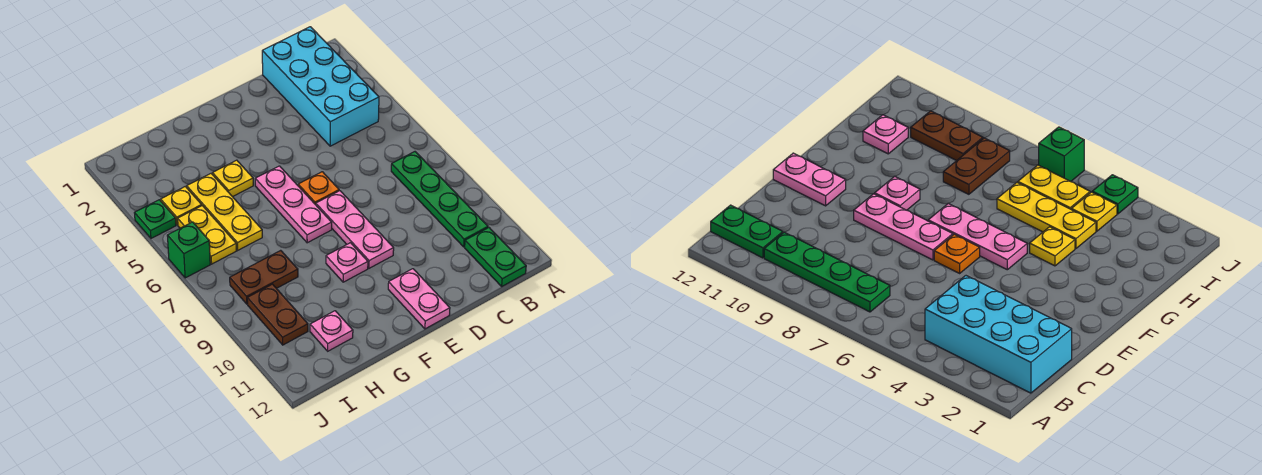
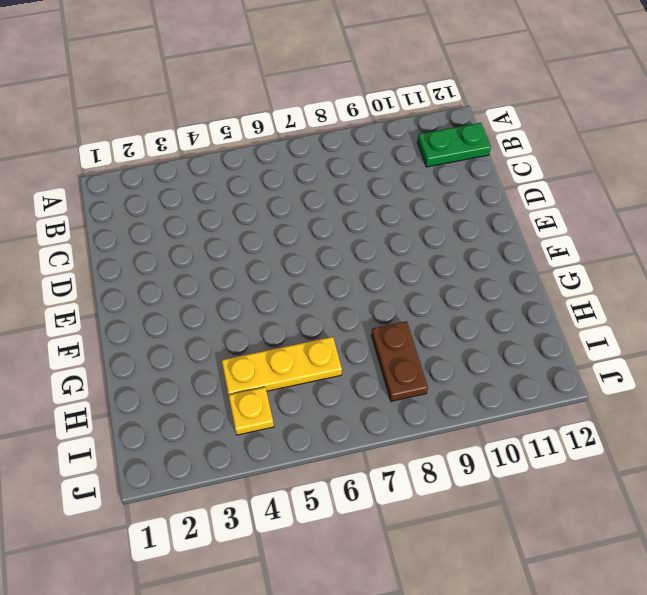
none -> cyan 2x4 brick [262,27,379,146]
none -> green 1x4 plate [391,152,488,247]
none -> orange 1x1 plate [298,172,339,205]

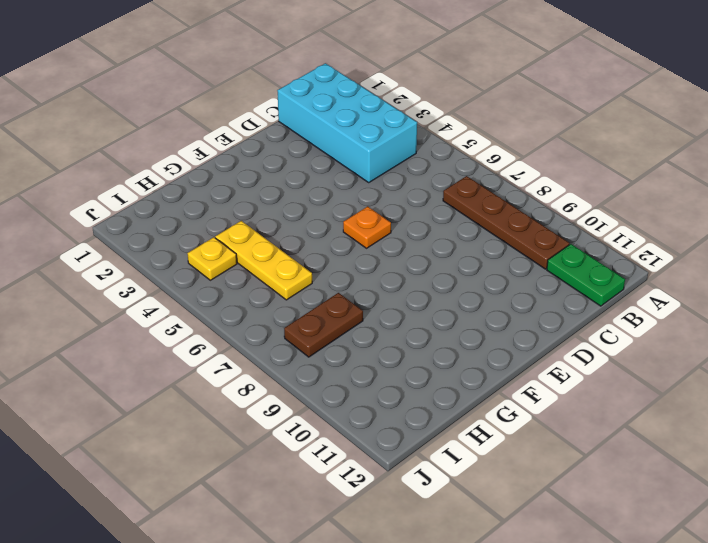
brown 1x4 plate [443,176,570,269] -> green 1x4 plate [391,152,488,247]
none -> pink 1x3 plate [316,191,394,268]
none -> pink 1x2 plate [388,269,450,329]
none -> pink 1x3 plate [255,166,332,243]

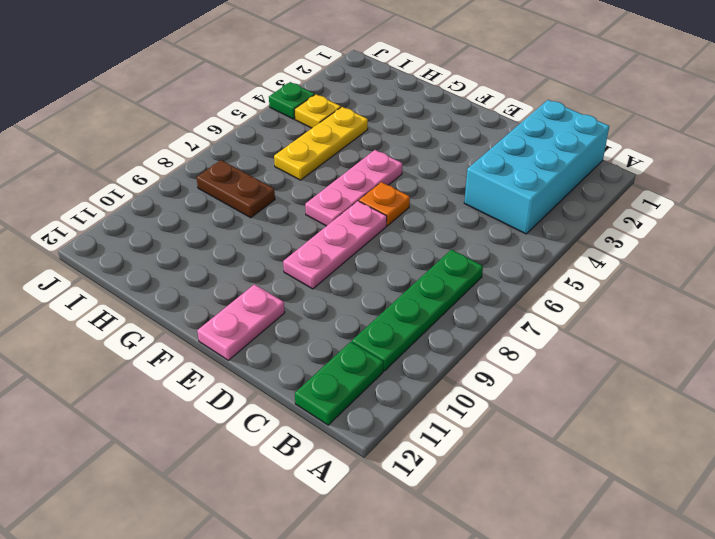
none -> pink 1x1 plate [326,243,368,282]
none -> yellow 1x1 plate [212,160,253,197]
none -> pink 1x1 plate [310,311,353,351]

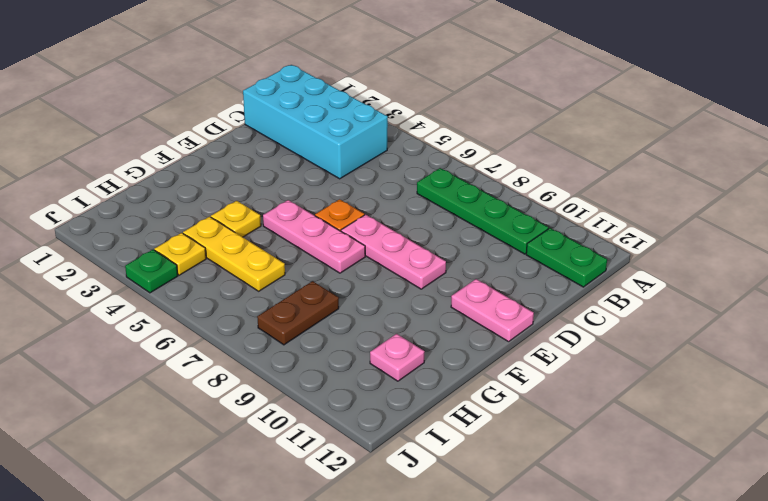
none -> pink 1x1 plate [326,243,368,282]
none -> yellow 1x2 plate [178,206,236,264]
none -> brown 1x2 plate [247,284,308,345]

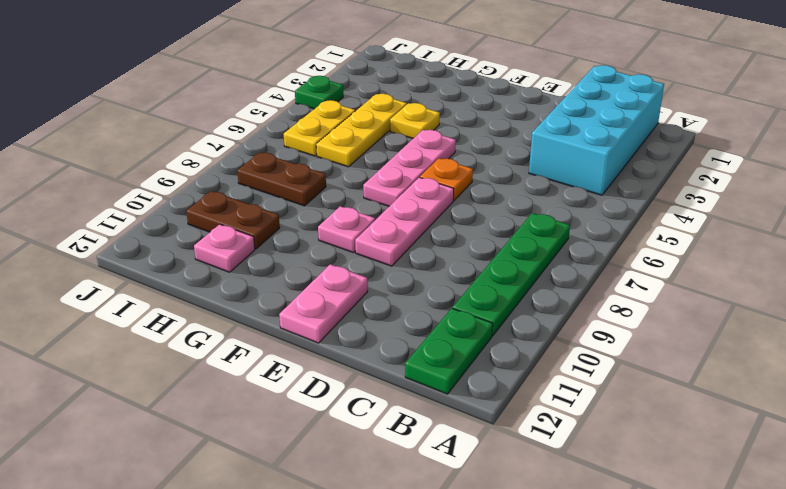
brown 1x2 plate [186,191,280,249] -> brown 1x2 plate turned to [247,284,308,345]
none -> yellow 1x1 plate [161,186,202,225]
none -> green 1x1 brick [167,222,210,278]

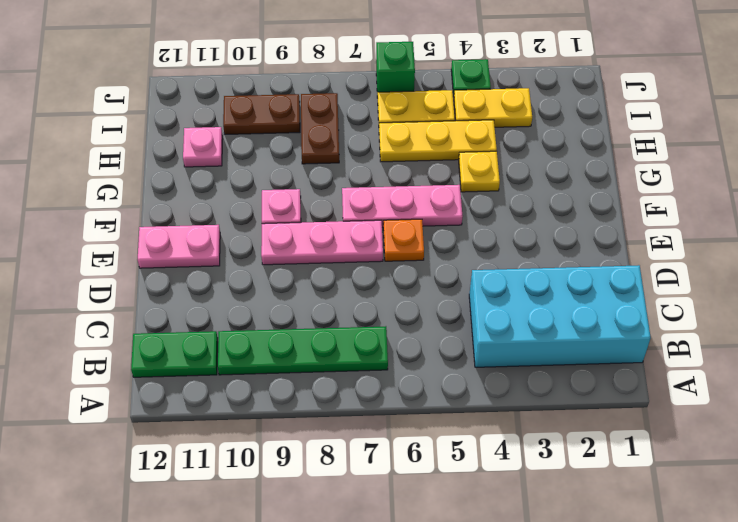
yellow 1x2 plate [454,88,532,127] -> yellow 1x1 plate [161,186,202,225]

